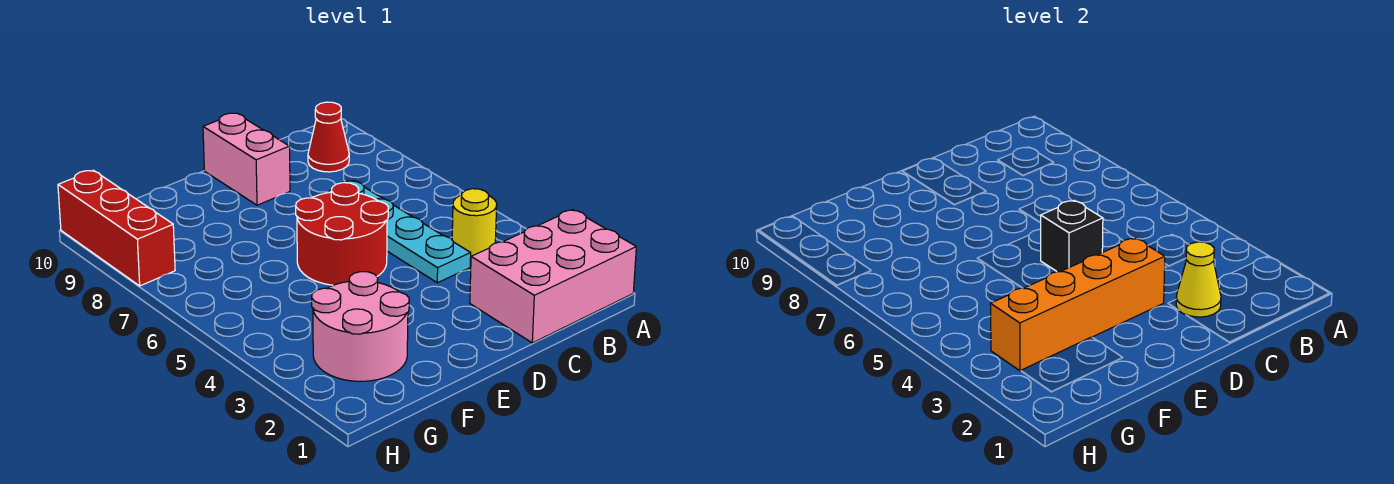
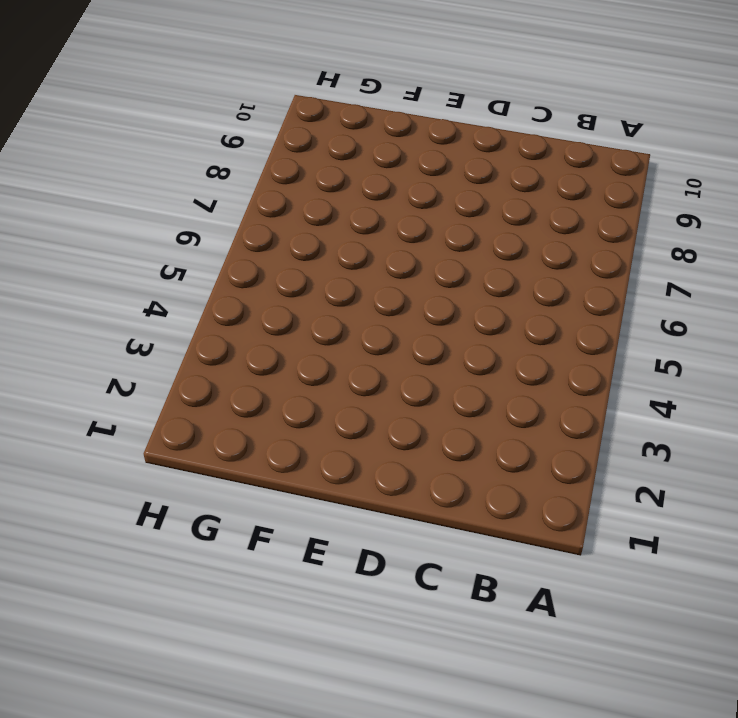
none -> pink 2x3 brick [470,210,636,343]
none -> yellow 1x1 round brick [452,189,497,262]

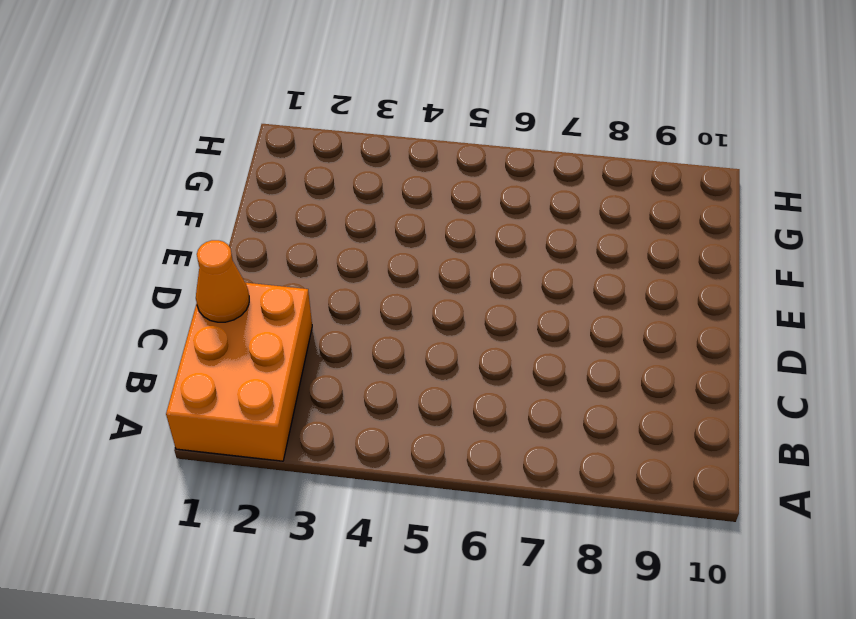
orange 2x3 brick [166,283,312,461] -> pink 2x3 brick [470,210,636,343]
orange 1x1 cone [196,240,249,322] -> none
none -> yellow 1x1 round brick [452,189,497,262]
none -> red 1x1 cone [308,102,349,172]

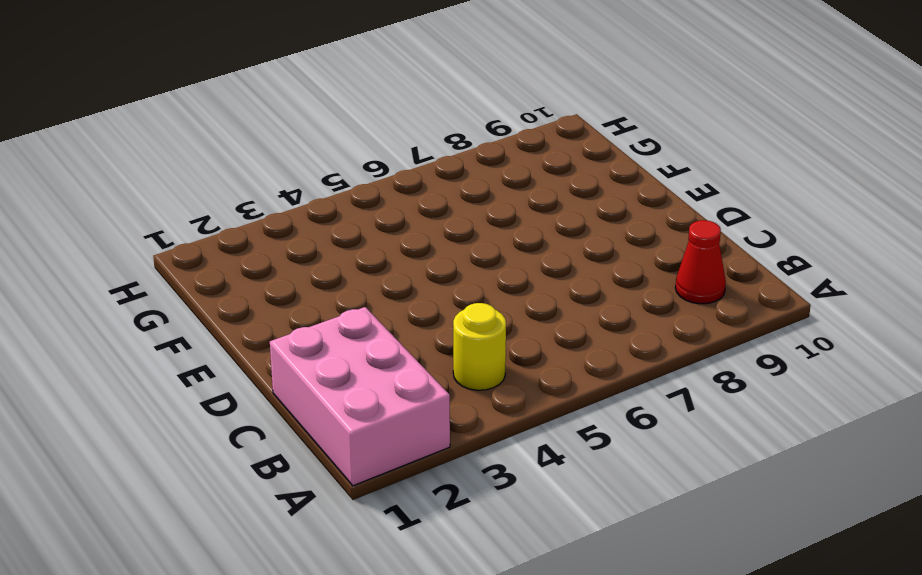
none -> cyan 1x4 plate [326,181,471,283]
none -> red 2x2 round brick [296,183,388,285]

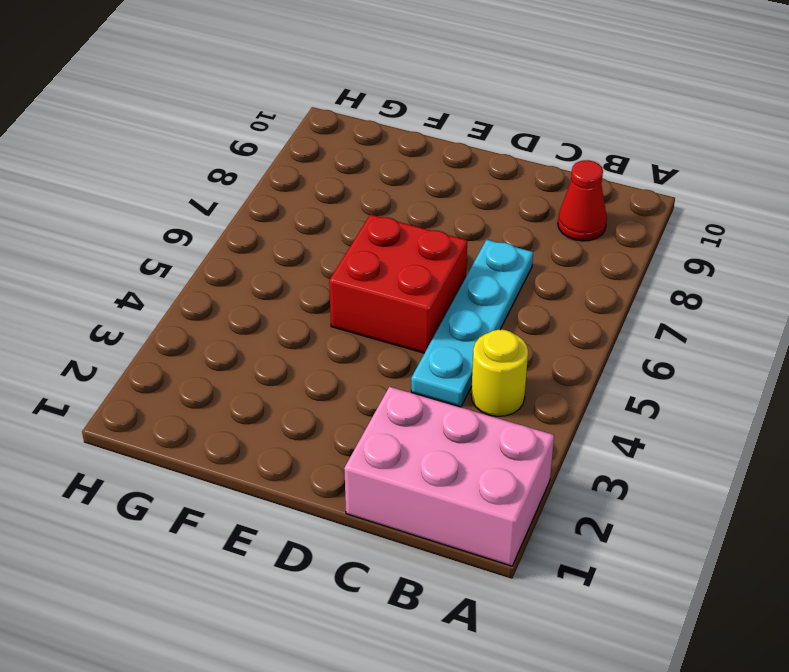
red 2x2 brick [329,215,467,353] -> red 2x2 round brick [296,183,388,285]
none -> pink 1x2 brick [203,113,290,205]
none -> pink 2x2 round brick [312,272,409,381]

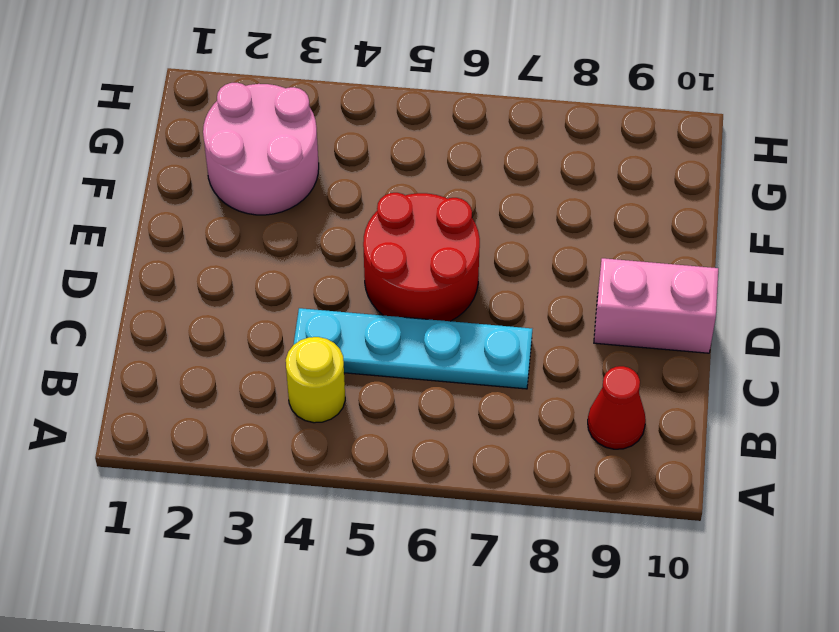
none -> pink 2x3 brick [470,210,636,343]
none -> red 1x3 brick [58,170,175,286]

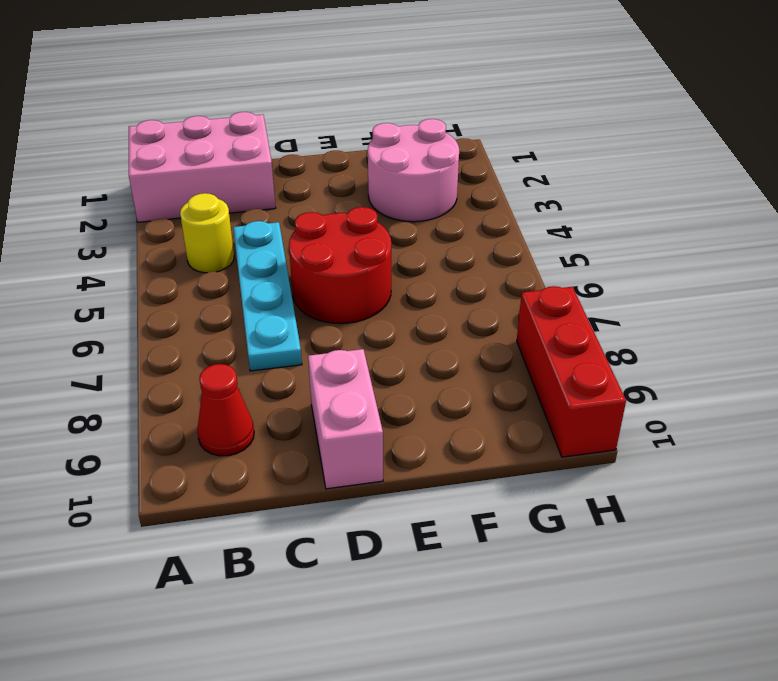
none -> yellow 1x1 cone [1176,242,1221,317]
none -> orange 1x4 brick [990,238,1165,371]

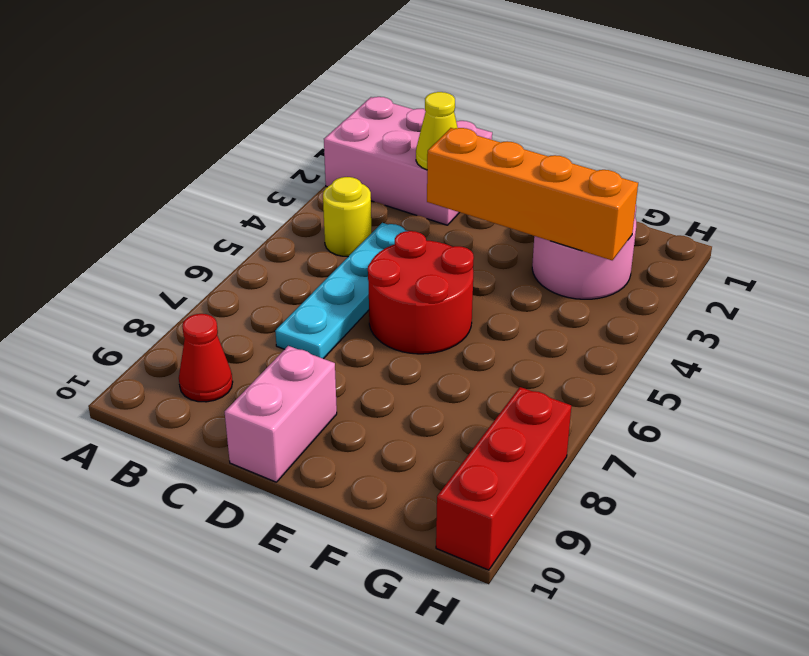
none -> black 1x1 brick [1041,200,1103,272]

